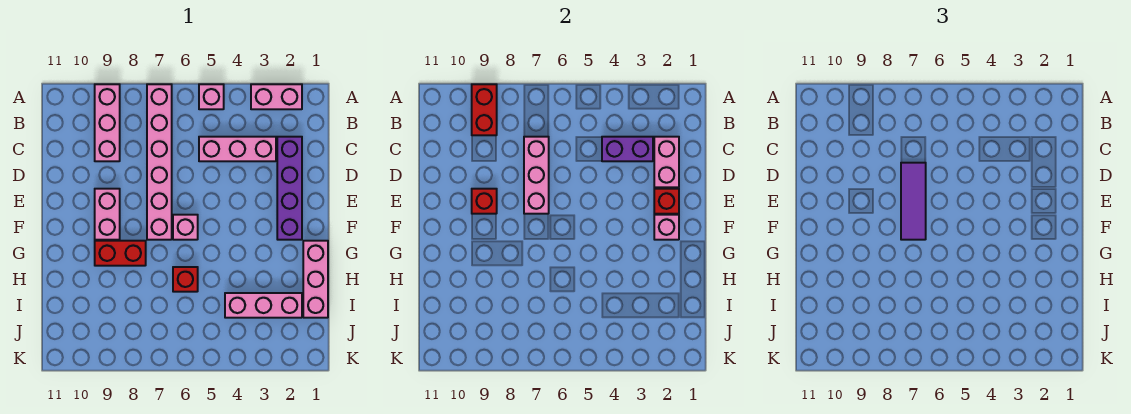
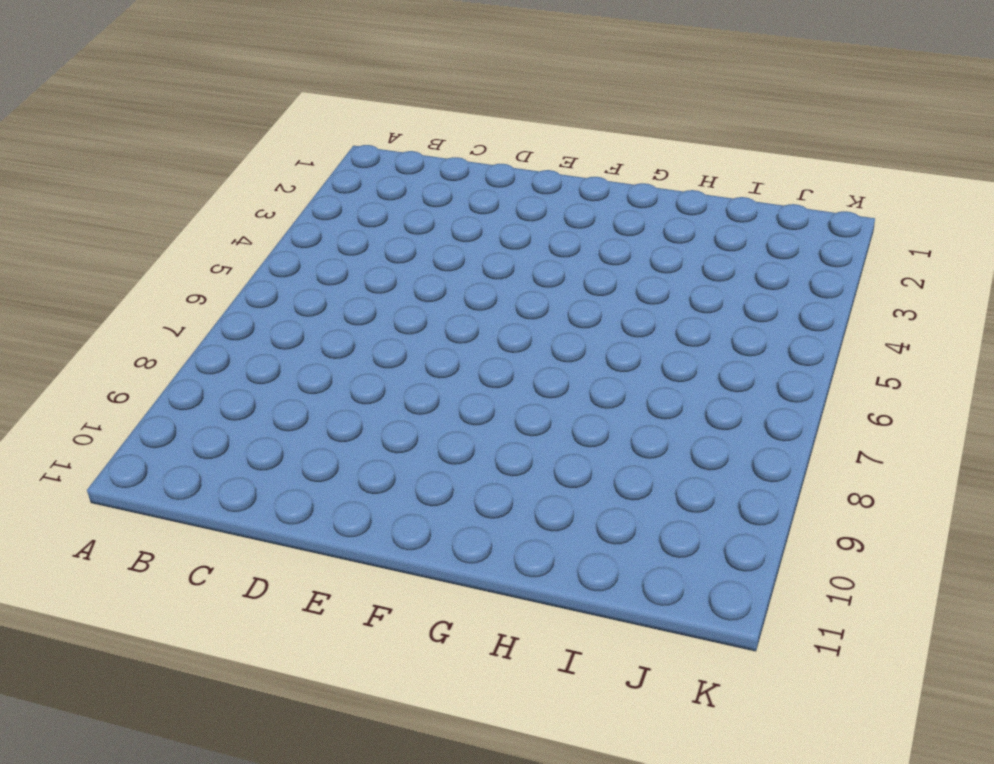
none -> pink 1x2 brick [251,84,302,109]
none -> pink 1x1 brick [199,84,224,109]
none -> pink 1x6 brick [147,84,172,240]

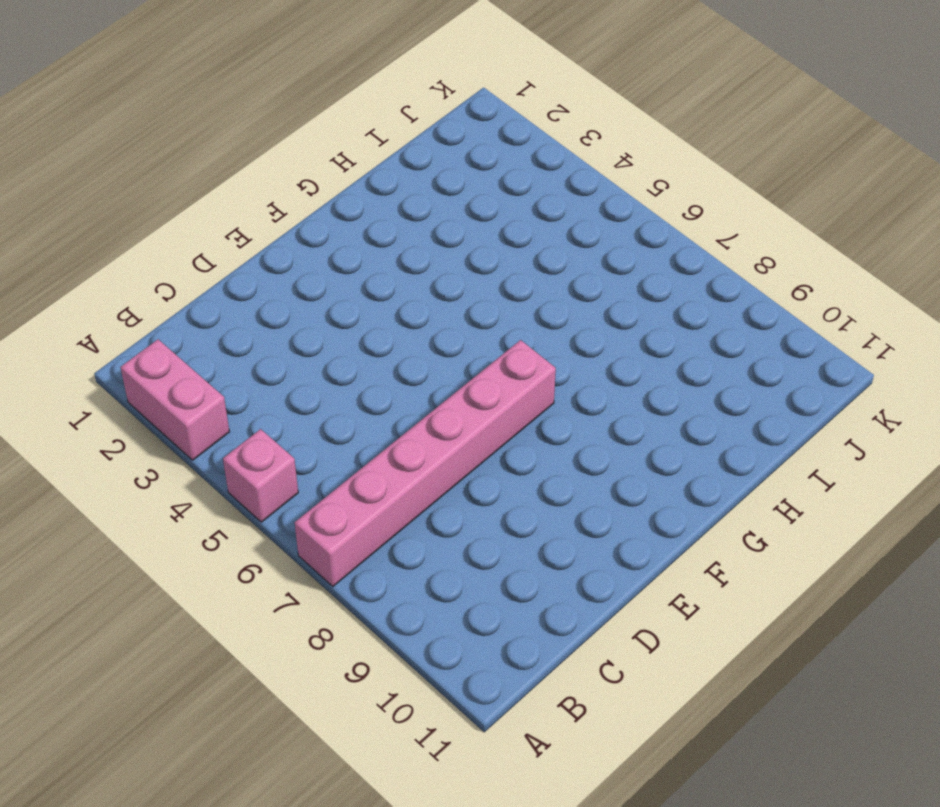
none -> pink 1x3 brick [95,84,120,161]
none -> purple 1x4 brick [277,137,302,240]
none -> pink 1x3 brick [199,137,276,161]

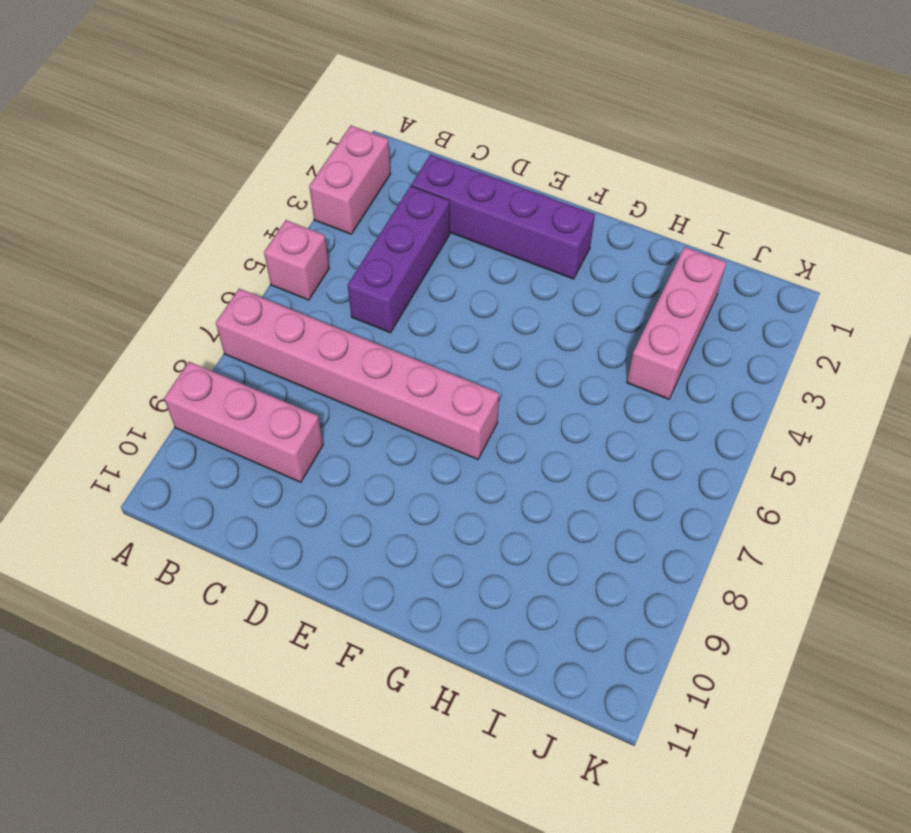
purple 1x3 brick [348,186,450,333] -> pink 1x3 brick [199,137,276,161]
none -> pink 1x2 brick [95,189,120,240]
none -> pink 1x1 brick [173,215,198,240]
none -> pink 1x3 brick [303,241,328,318]

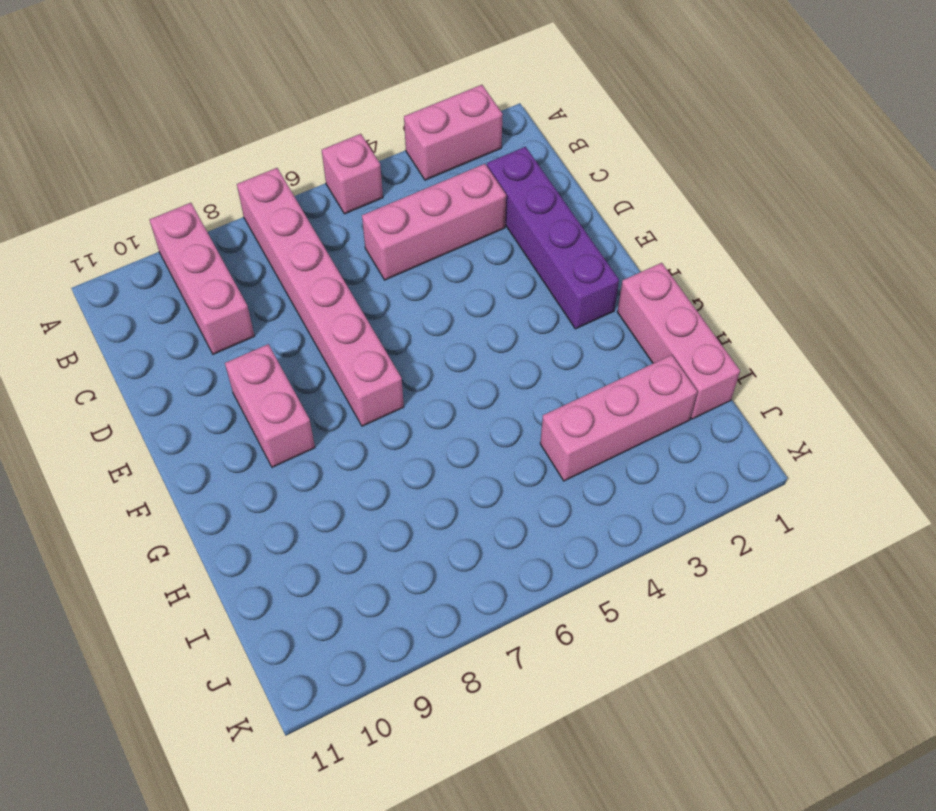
none -> pink 1x1 brick [173,215,198,240]
none -> red 1x2 brick [95,241,146,266]
none -> red 1x1 brick [173,267,198,292]

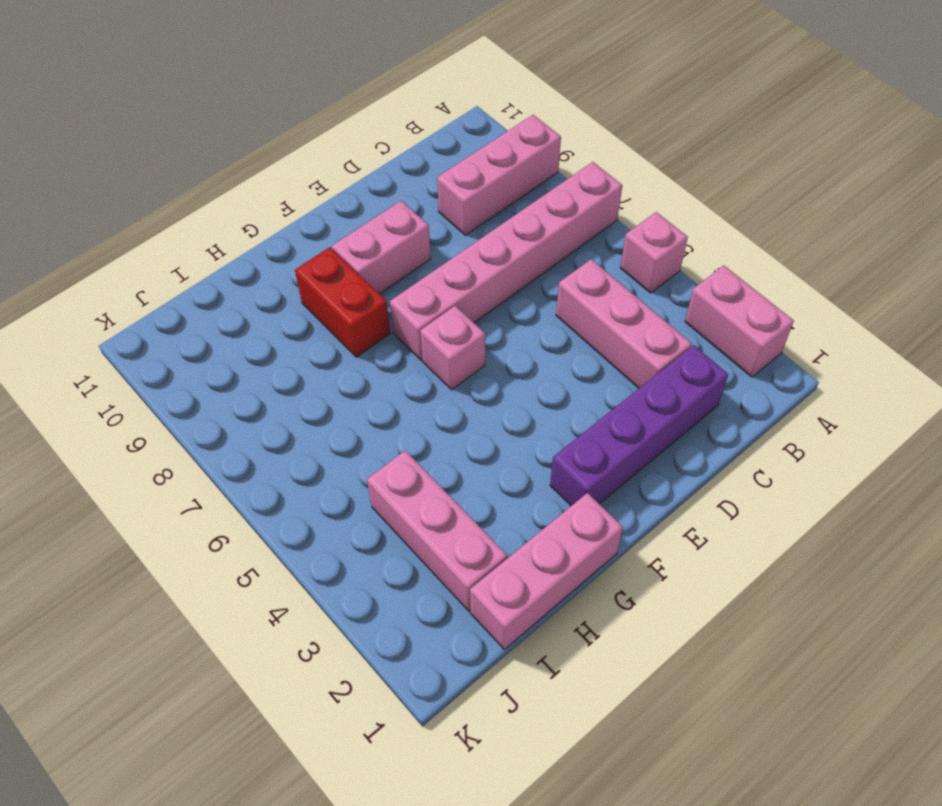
none -> red 1x1 brick [173,267,198,292]
none -> red 1x2 brick [472,84,497,135]
none -> pink 1x2 brick [654,137,679,187]

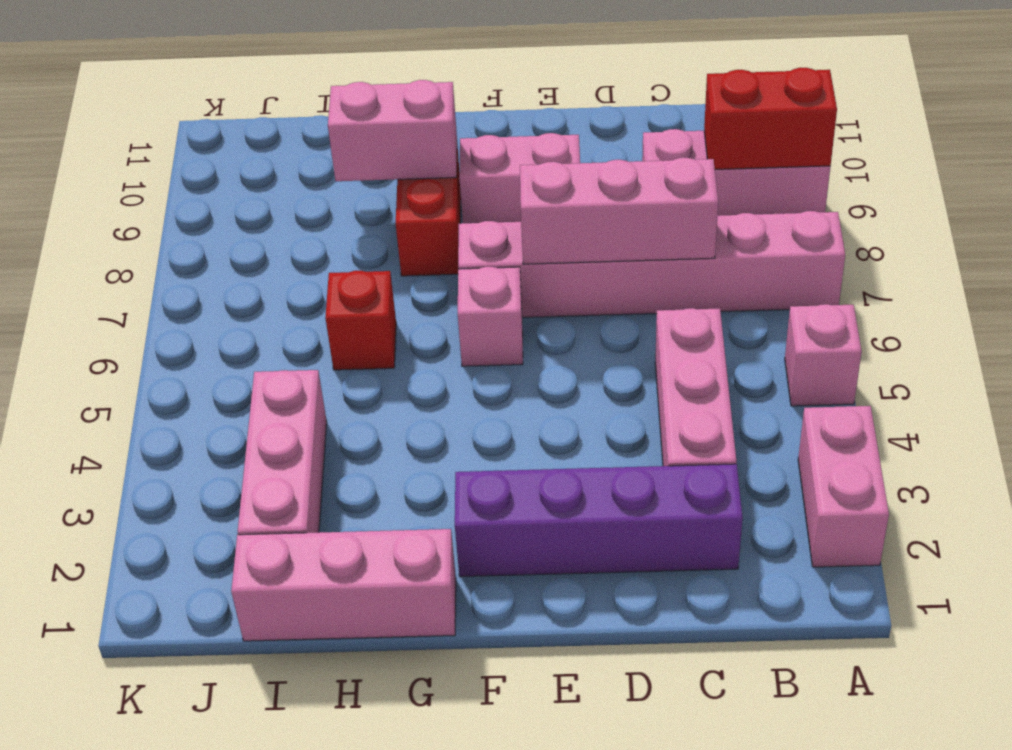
pink 1x2 brick [328,80,457,181] -> pink 1x2 brick moved to [654,137,679,187]
none -> purple 1x2 brick [602,137,653,161]
none -> red 1x1 brick [654,189,679,214]
none -> red 1x1 brick [472,189,497,214]

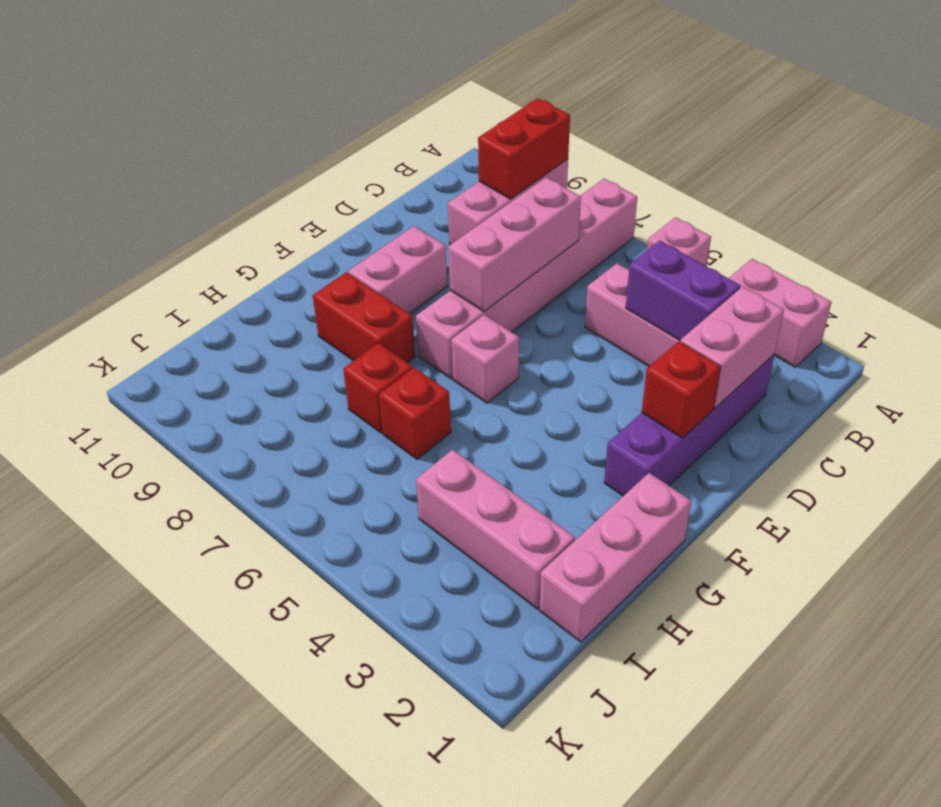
red 1x1 brick [343,343,412,433] -> red 1x1 brick moved to [472,189,497,214]
none -> pink 1x1 brick [654,215,679,240]
none -> purple 1x3 tile [901,163,926,240]

